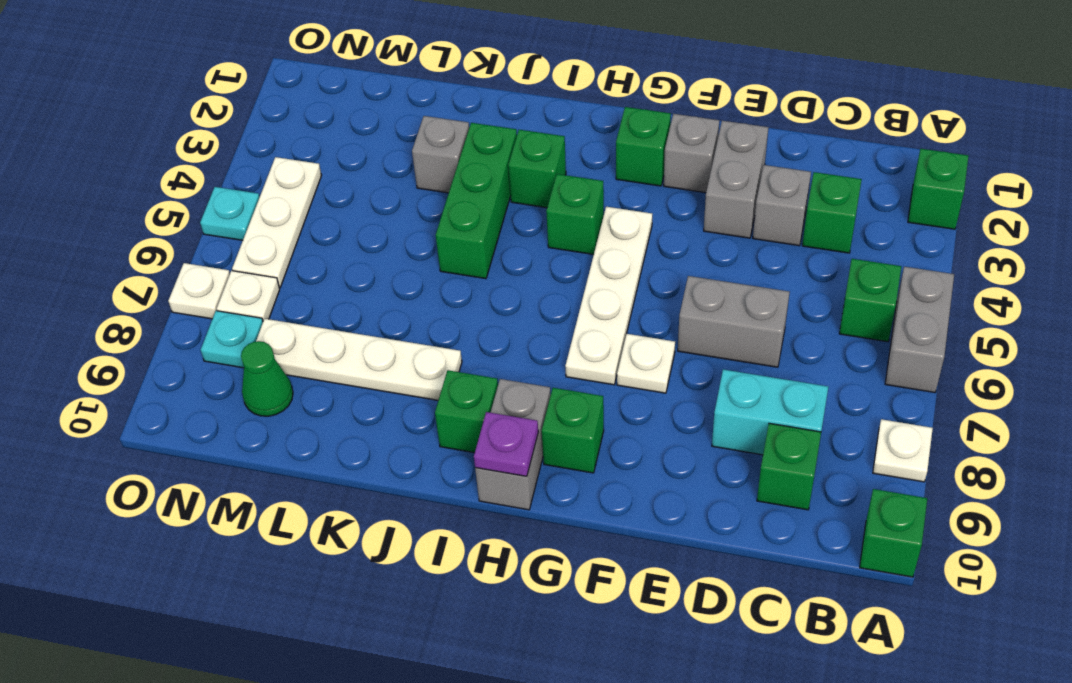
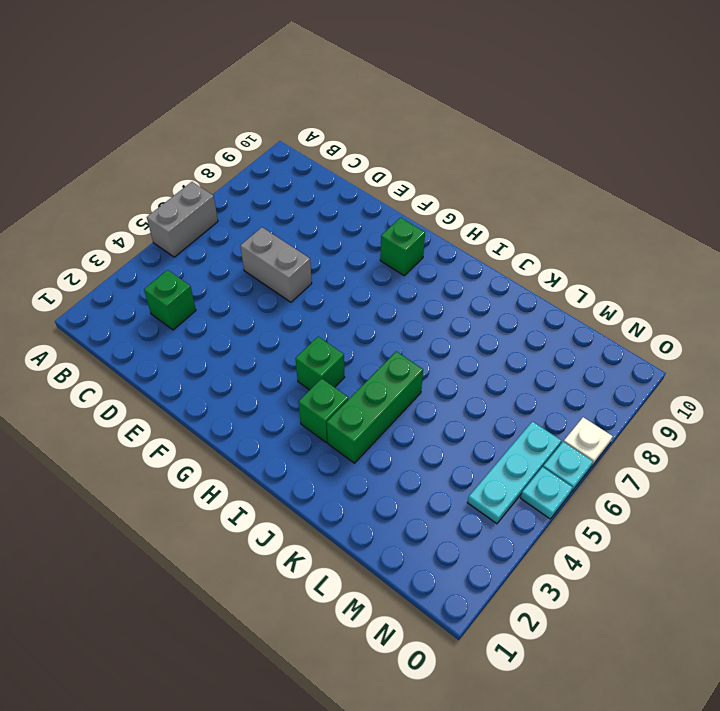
cyan 1x3 plate [467,421,561,524] -> white 1x3 plate [232,157,321,287]
cyan 1x1 plate [543,442,593,492] -> cyan 1x1 plate moved to [201,311,263,368]
none -> green 1x1 brick [908,149,968,229]
none -> white 1x1 plate [873,419,933,482]
none -> green 1x1 brick [860,489,927,577]
none -> green 1x1 brick [839,259,901,342]

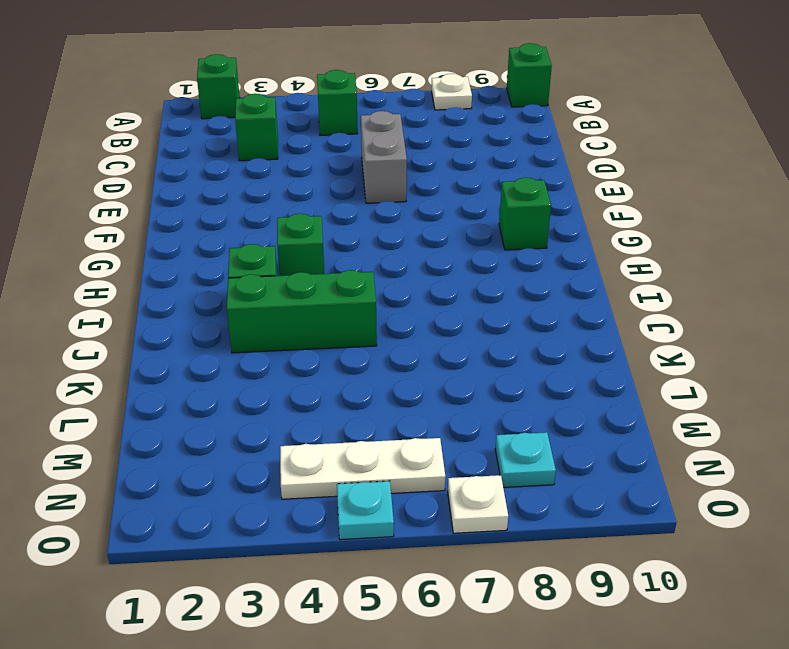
none -> grey 1x2 brick [885,267,954,392]
none -> cyan 1x2 brick [712,369,828,455]
none -> green 1x1 brick [757,423,821,510]
none -> grey 1x1 brick [753,165,811,246]

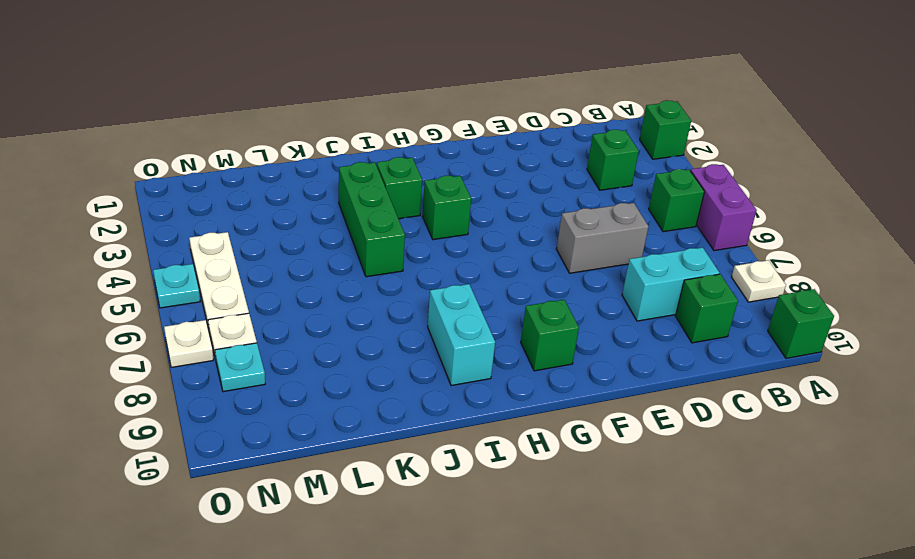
purple 1x2 brick [691,164,757,251] -> grey 1x2 brick [885,267,954,392]
cyan 1x2 brick [428,284,495,386] -> green 1x1 brick [435,370,498,453]
none -> grey 1x1 brick [753,165,811,246]
none -> grey 1x2 brick [704,121,768,238]
none -> grey 1x1 brick [664,114,719,193]
none -> white 1x1 plate [617,334,675,393]

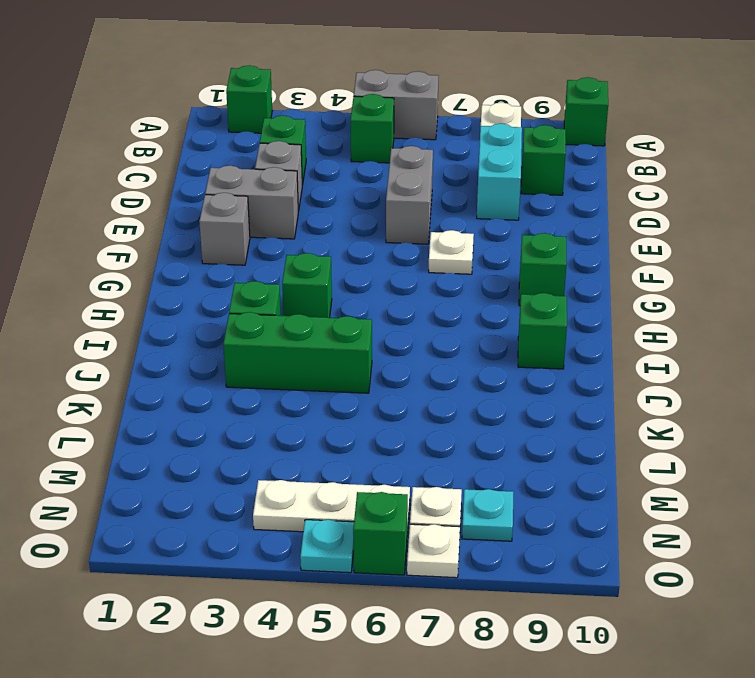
green 1x1 brick [353,492,408,575] -> green 1x1 brick moved to [616,107,671,186]
none -> white 1x4 plate [565,207,652,385]
none -> grey 1x2 brick [475,379,551,510]
none -> white 1x4 plate [256,319,462,400]
none -> grey 1x1 brick [412,116,469,193]

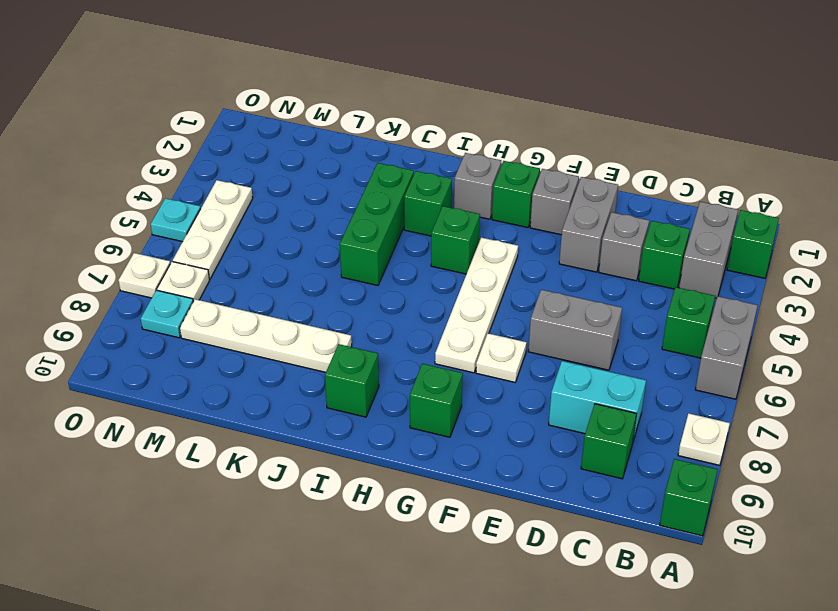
grey 1x2 brick [679,202,738,298] -> grey 1x2 brick moved to [475,379,551,510]
grey 1x1 brick [454,153,501,219] -> grey 1x1 brick moved to [412,116,469,193]
none -> green 1x1 cone [241,341,293,416]
none -> purple 1x1 plate [474,412,538,476]

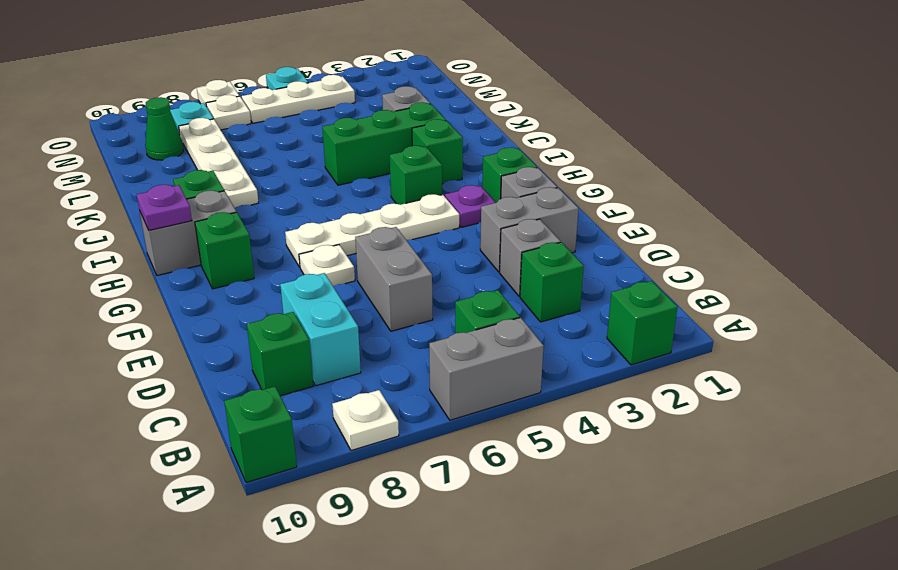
purple 1x1 plate [445,185,496,227] -> none

